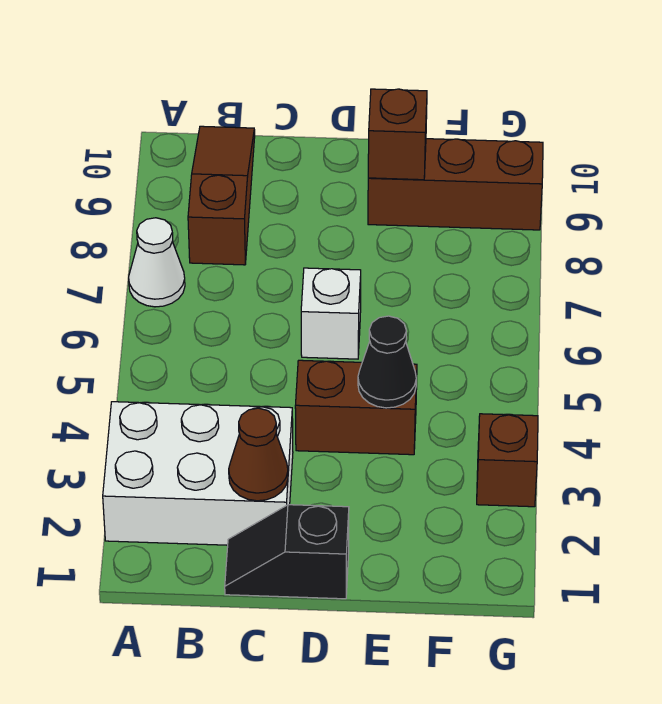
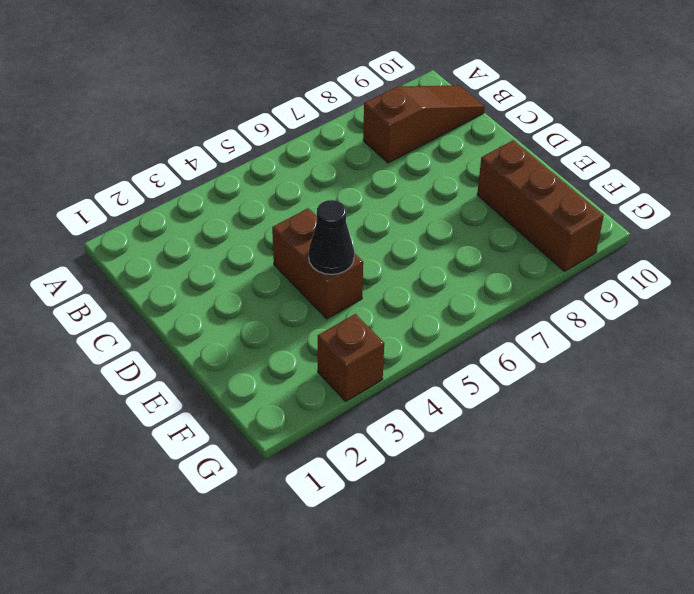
none -> white 2x3 brick [103,402,293,545]
none -> white 1x1 cone [129,218,185,307]

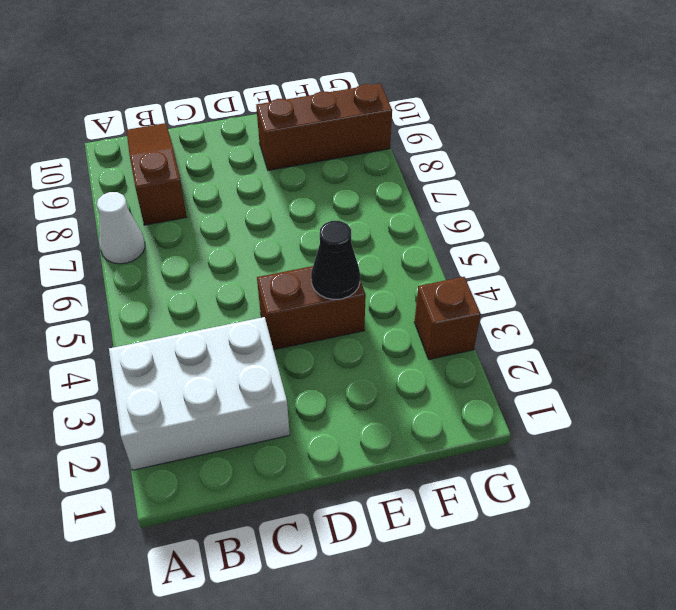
none -> black 1x2 slope [225,505,349,599]
none -> white 1x1 brick [301,268,361,359]

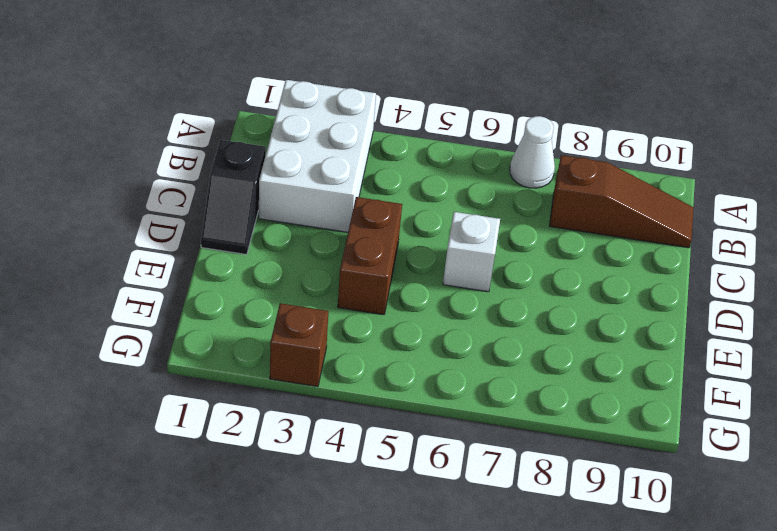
black 1x2 slope [201,140,266,255] -> black 1x2 slope turned to [225,505,349,599]
none -> brown 1x3 brick [368,139,543,230]
none -> brown 1x1 cone [229,408,288,501]

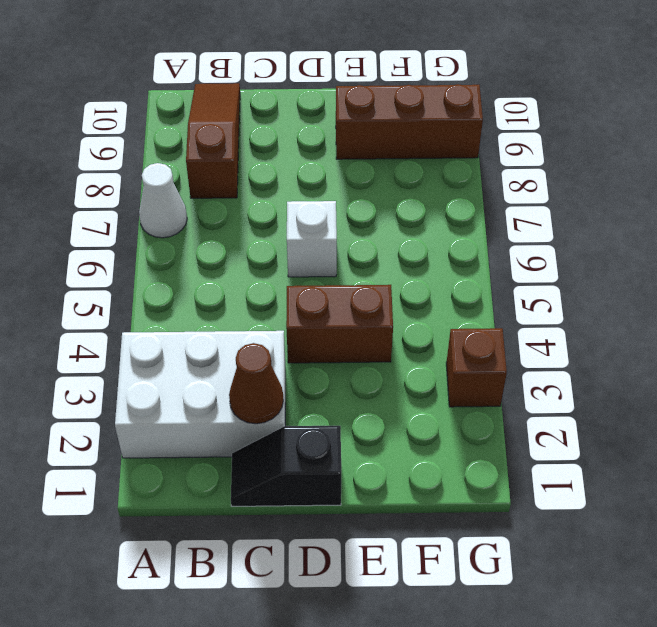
none -> black 1x1 cone [358,316,416,408]
none -> brown 1x1 brick [368,89,427,180]

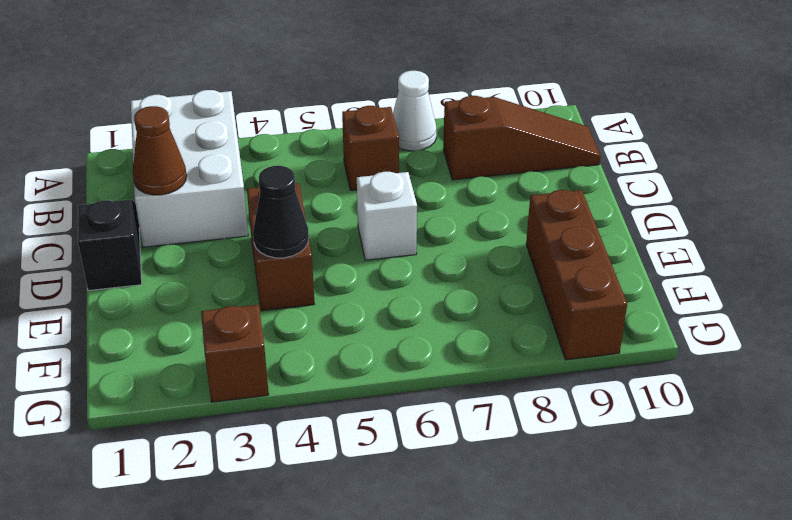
brown 1x1 brick [342,106,399,190] -> brown 1x1 brick moved to [368,89,427,180]

